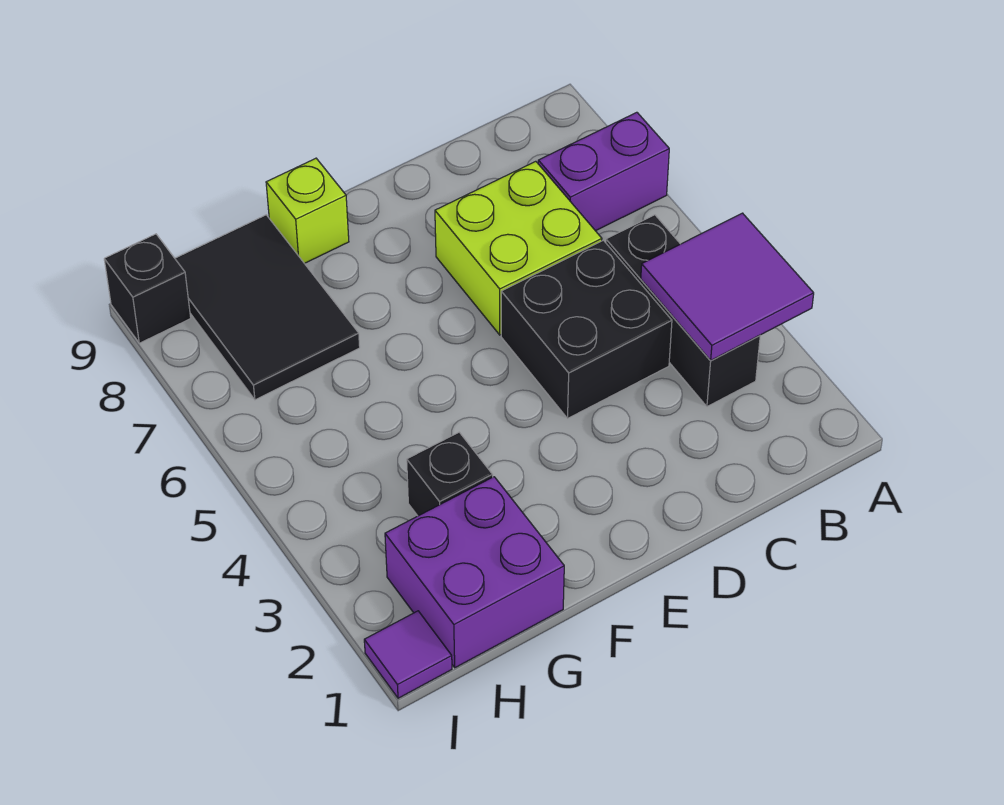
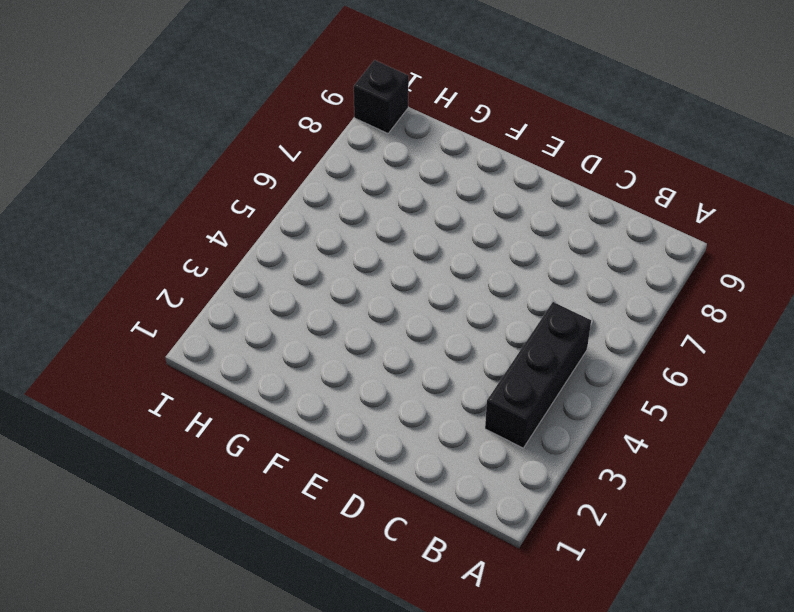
none -> purple 1x2 brick [538,112,669,231]
none -> black 2x2 brick [501,240,672,418]

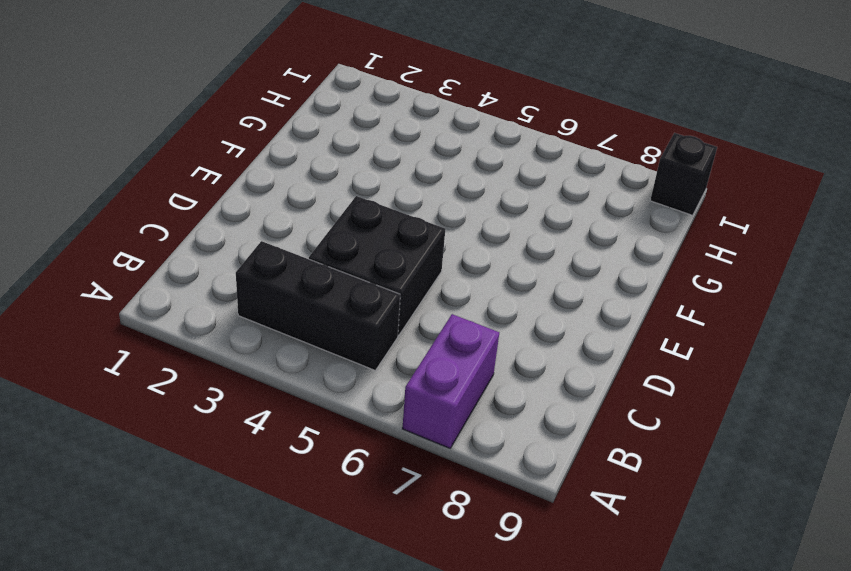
none -> lime 2x2 brick [435,161,602,335]
none -> lime 1x1 brick [266,158,349,264]

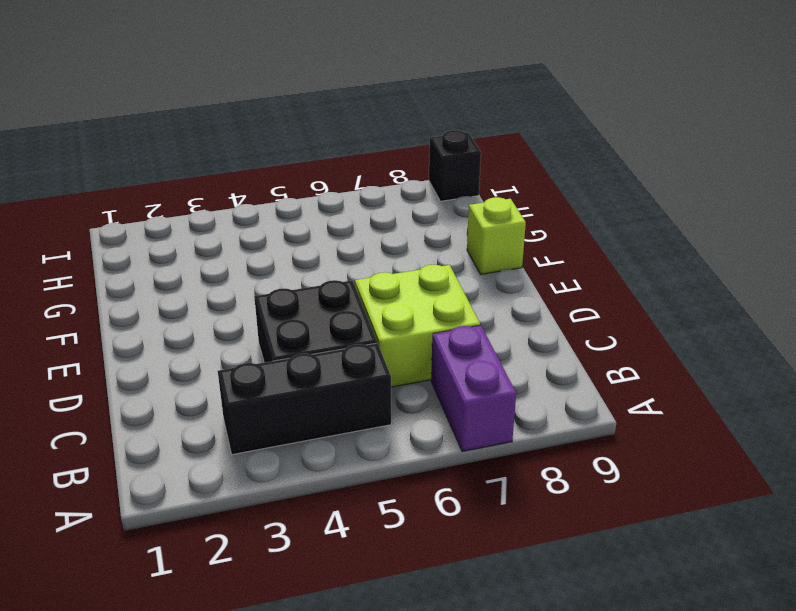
none -> purple 2x2 brick [385,477,564,668]
none -> black 1x1 brick [407,432,493,516]

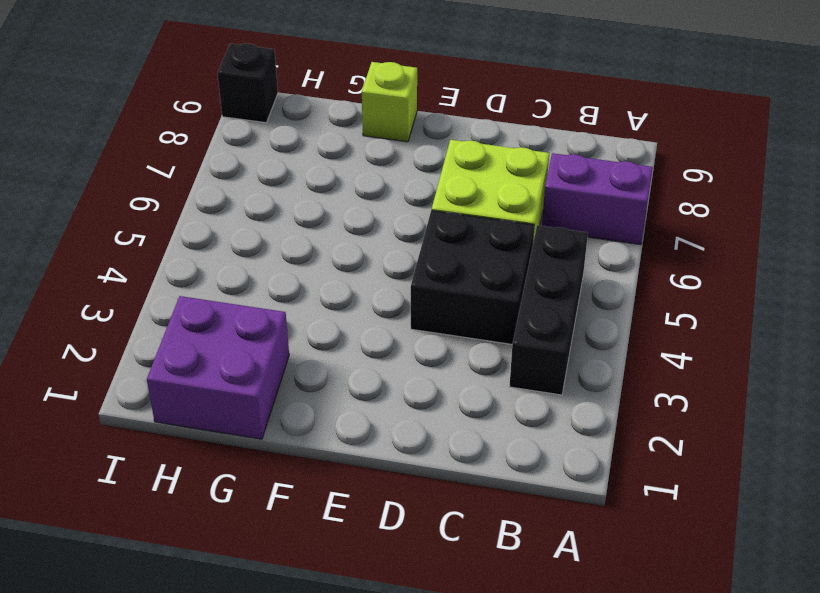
none -> black 1x1 brick [407,432,493,516]
none -> black 2x3 tile [175,215,360,400]

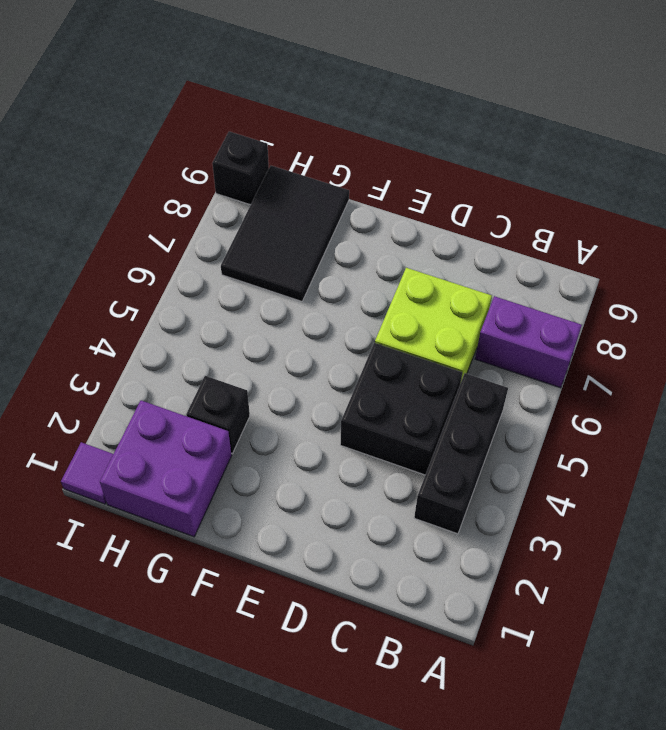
none -> lime 1x1 brick [266,158,349,264]
none -> purple 2x2 tile [641,213,814,361]

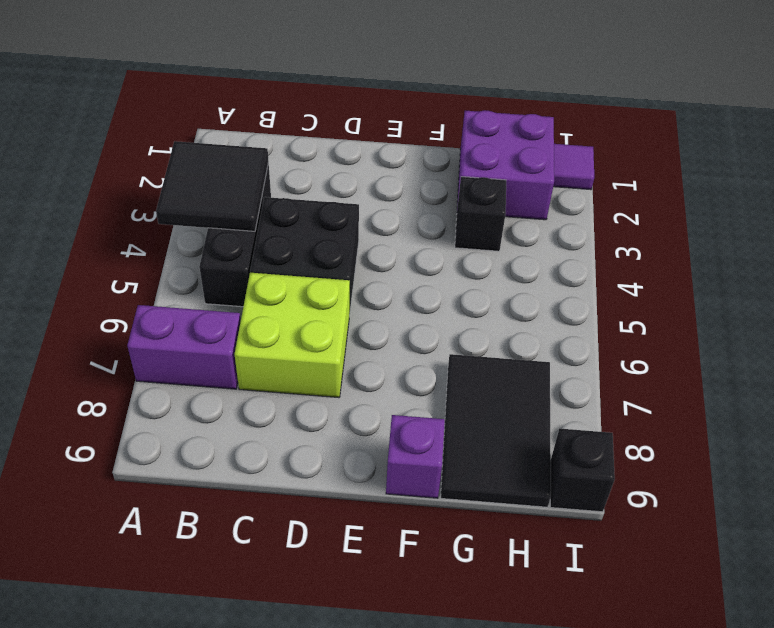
black 2x2 tile [156,141,269,231] -> purple 2x2 tile [641,213,814,361]
purple 1x1 brick [386,415,445,498] -> lime 1x1 brick [266,158,349,264]

